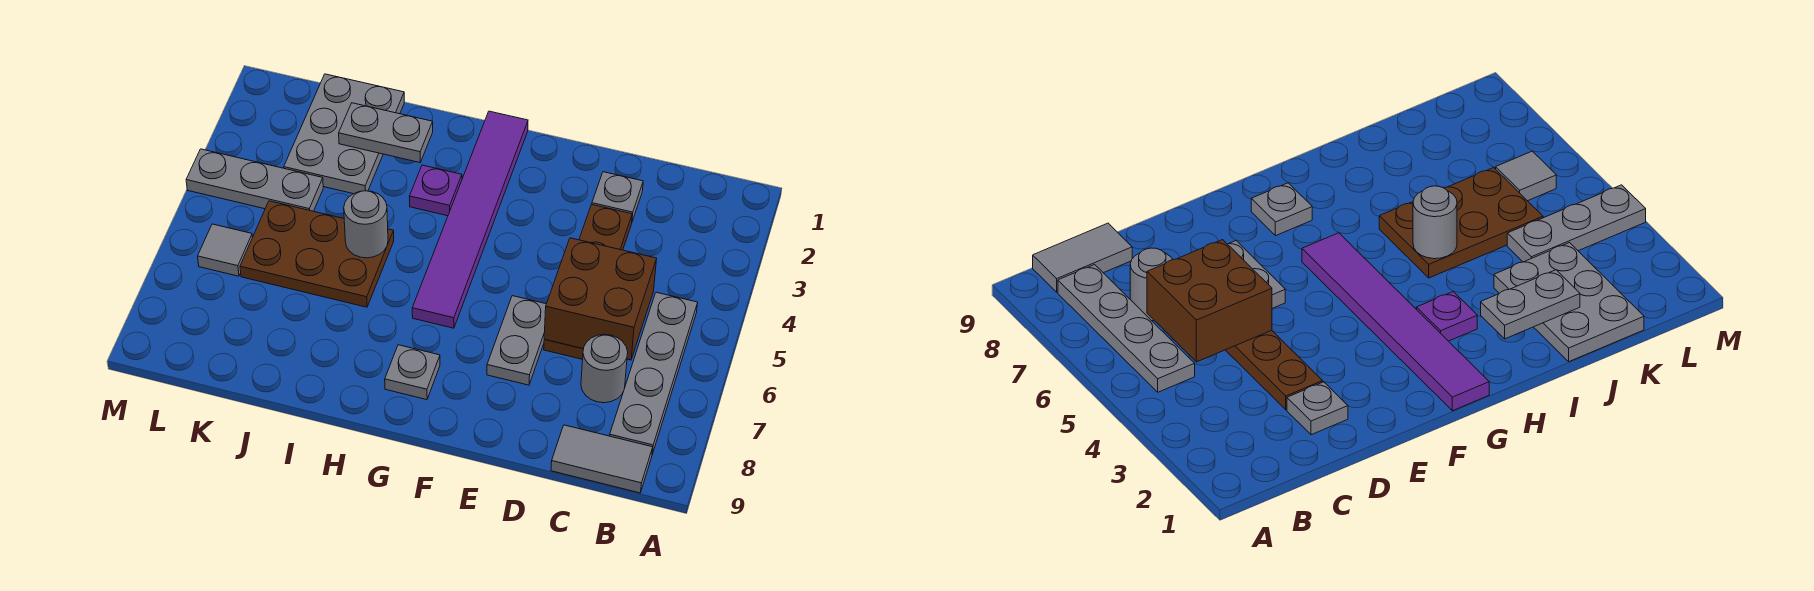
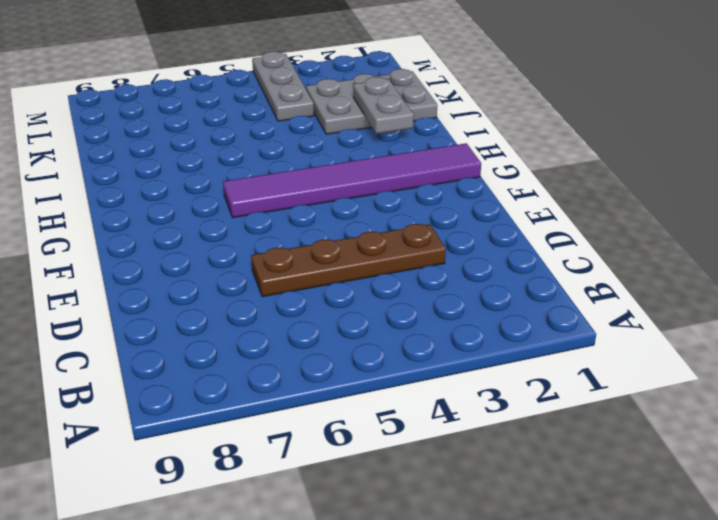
none -> grey 1x4 plate [610,292,698,454]
none -> grey 1x2 tile [551,425,653,493]
none -> grey 1x1 round brick [581,334,628,403]

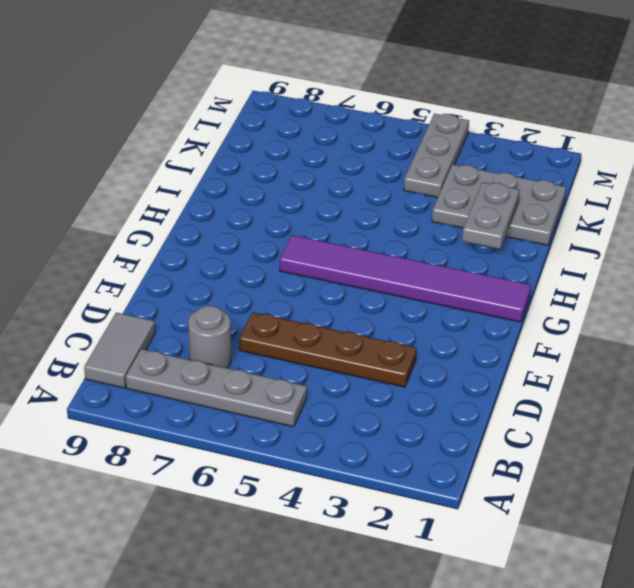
none -> grey 1x1 plate [592,172,643,221]
none -> grey 1x2 plate [487,296,546,385]
none -> grey 1x1 plate [385,345,440,400]

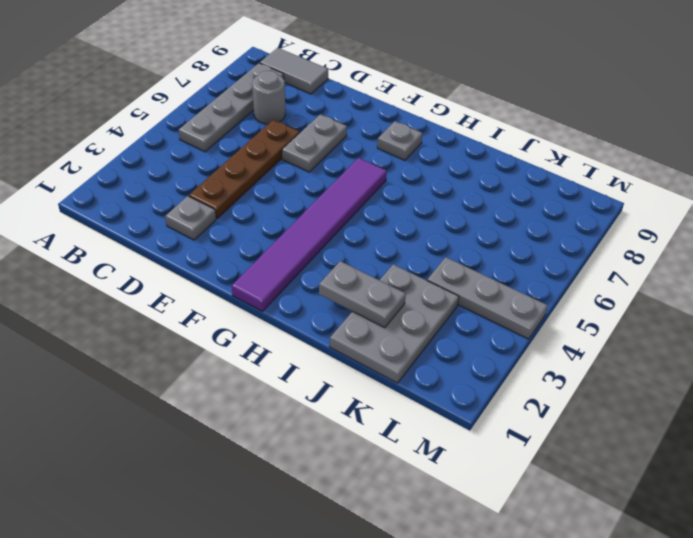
none -> purple 1x1 plate [409,165,462,216]
none -> brown 2x3 plate [240,201,394,307]
none -> grey 1x1 tile [198,224,253,276]

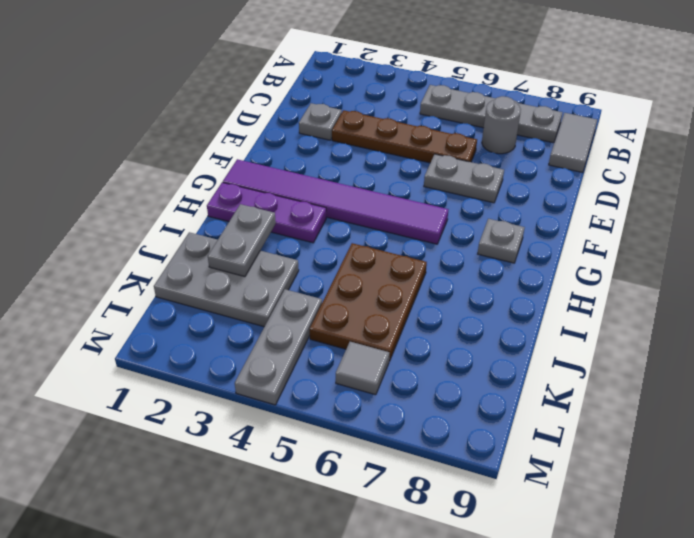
purple 1x3 plate [207,182,326,243] -> purple 1x1 plate [409,165,462,216]
none -> brown 2x2 brick [544,238,657,360]
none -> grey 1x1 round brick [344,191,388,258]

